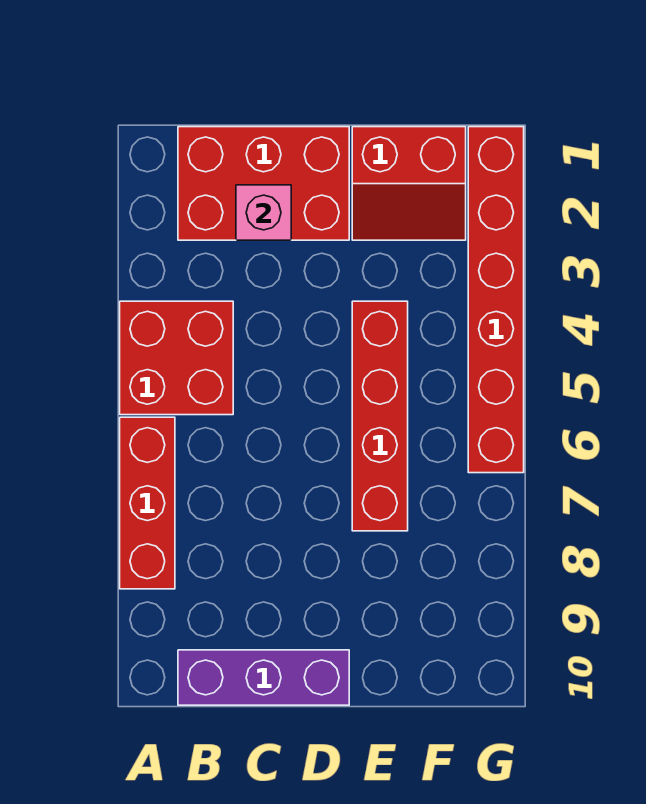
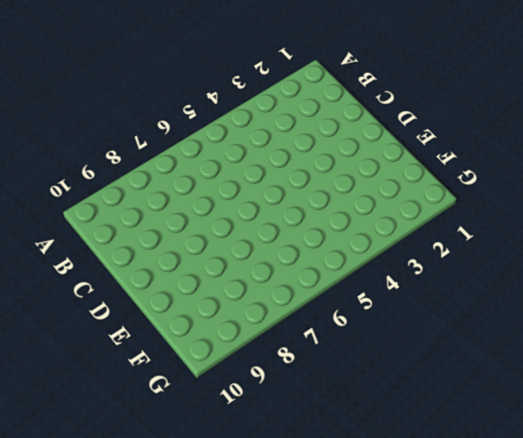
none -> red 2x2 brick [120,301,233,415]
none -> red 1x3 brick [120,417,175,589]

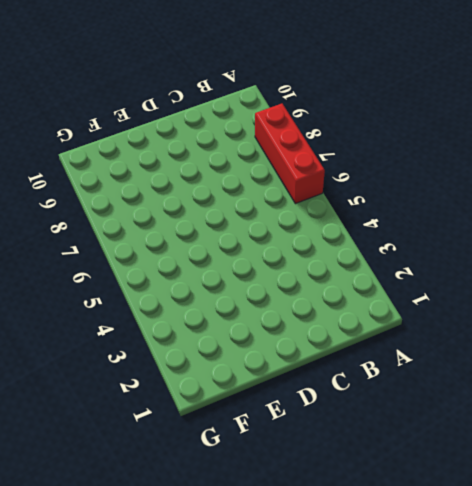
none -> red 2x2 brick [120,301,233,415]
none -> red 2x3 brick [178,127,349,240]

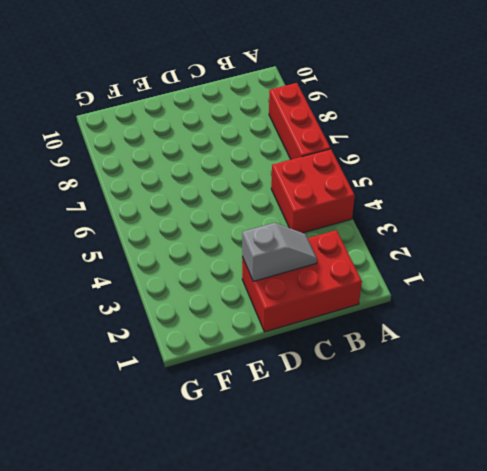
grey 1x2 slope [242,223,317,281] -> pink 1x1 brick [236,185,291,240]
none -> purple 1x3 brick [178,650,349,705]
none -> red 2x2 slope [352,127,466,240]

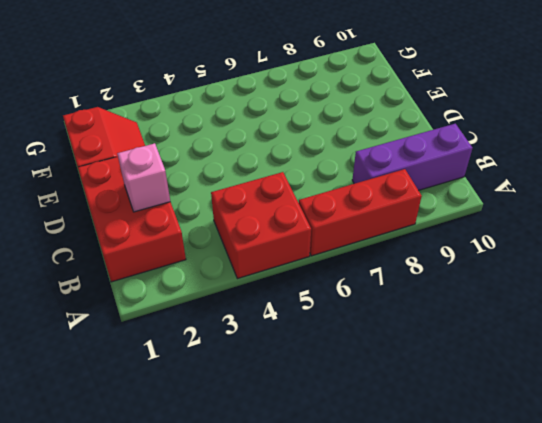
purple 1x3 brick [352,124,472,190] -> purple 1x3 brick turned to [178,650,349,705]
none -> red 1x4 brick [352,301,408,531]
none -> red 1x6 brick [468,127,524,473]

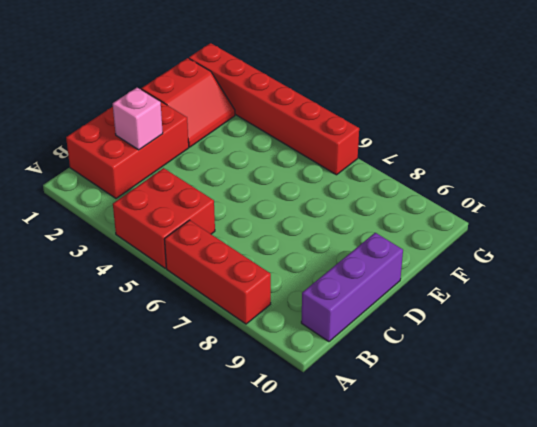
none -> red 1x4 brick [352,301,408,531]

